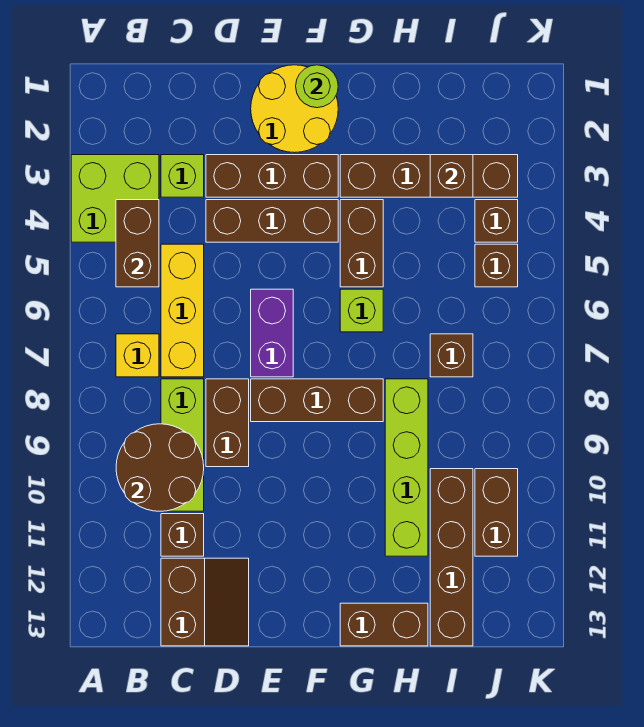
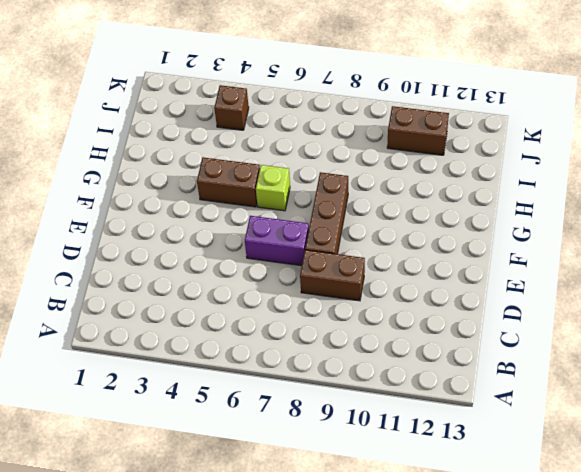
none -> lime 2x2 brick [71,155,159,242]
none -> yellow 1x1 brick [116,334,159,377]
none -> lime 1x1 brick [161,155,204,197]

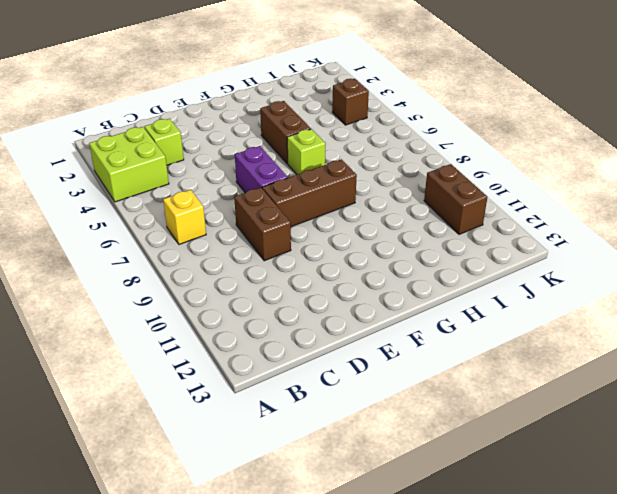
none -> yellow 1x3 brick [161,244,204,377]
none -> lime 1x3 brick [161,379,204,511]
none -> brown 1x1 brick [161,514,204,556]

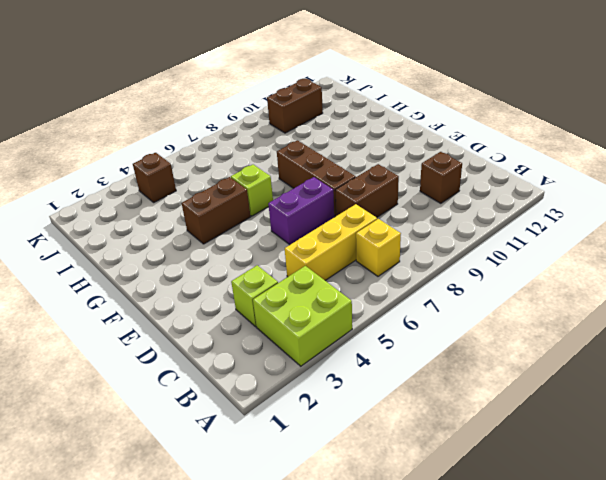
none -> lime 1x3 brick [161,379,204,511]
none -> brown 2x2 slope [161,558,249,646]
none -> brown 1x3 brick [206,155,338,197]

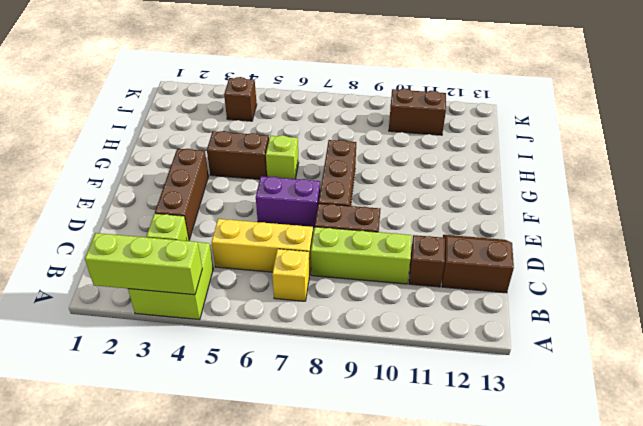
lime 1x3 brick [85,233,202,295] -> none
none -> brown 1x3 brick [206,200,338,242]
none -> yellow 2x2 round brick [251,65,338,153]
none -> brown 1x4 brick [340,155,518,197]

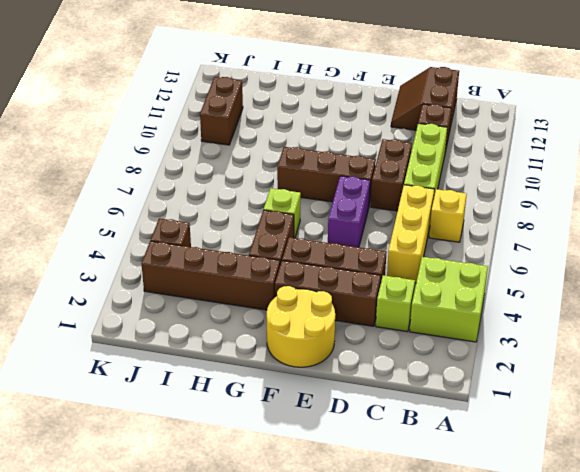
none -> brown 1x2 brick [340,603,428,646]
none -> lime 1x4 brick [385,379,428,556]
none -> brown 1x1 brick [430,334,473,377]

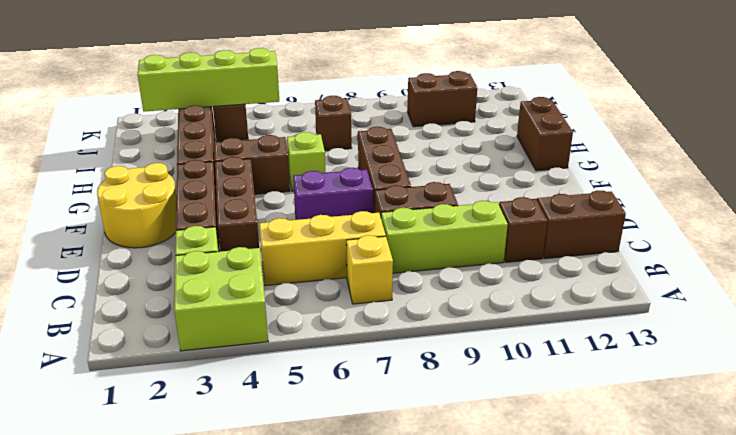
lime 1x4 brick [138,48,279,112] -> lime 1x4 brick moved to [385,379,428,556]
none -> brown 1x4 brick [430,469,473,646]
none -> brown 1x1 brick [475,244,518,287]
none -> brown 1x2 brick [116,200,159,287]

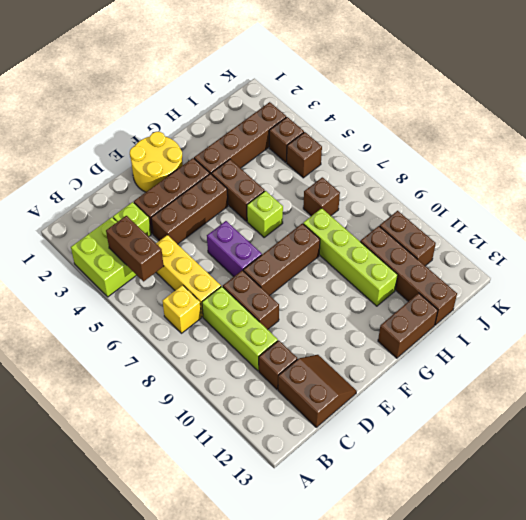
none -> brown 2x2 round brick [116,424,204,511]
none -> lime 1x1 round brick [296,65,338,108]
none -> brown 1x1 brick [430,155,473,197]

